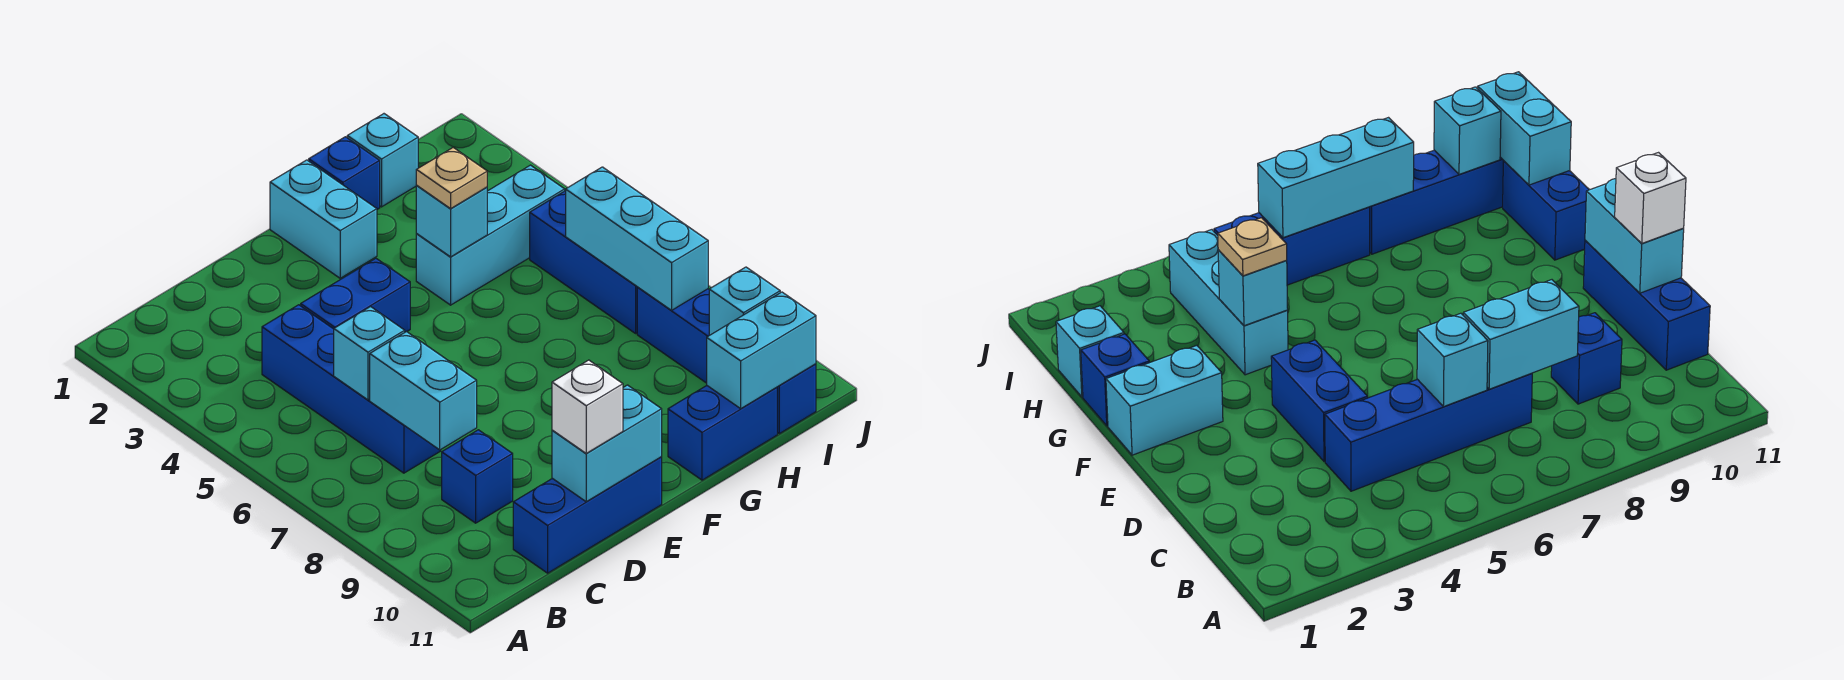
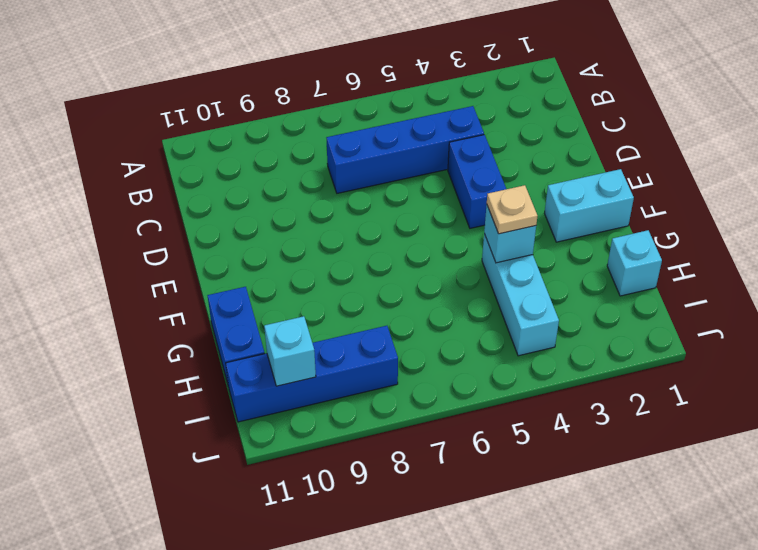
none -> blue 1x1 brick [442,430,513,523]
none -> blue 1x3 brick [513,457,662,573]
none -> blue 1x1 brick [309,137,380,209]

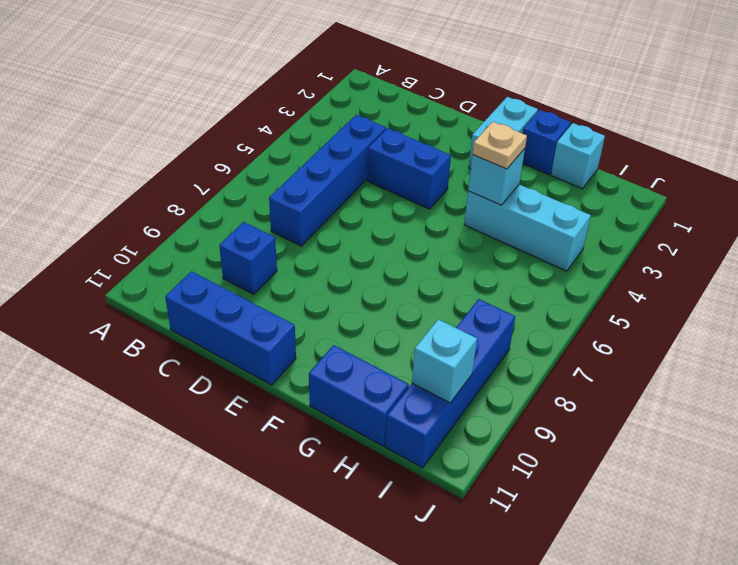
none -> blue 1x3 brick [530,191,638,333]
none -> cyan 1x1 brick [334,307,405,400]
none -> cyan 1x2 brick [370,332,477,450]

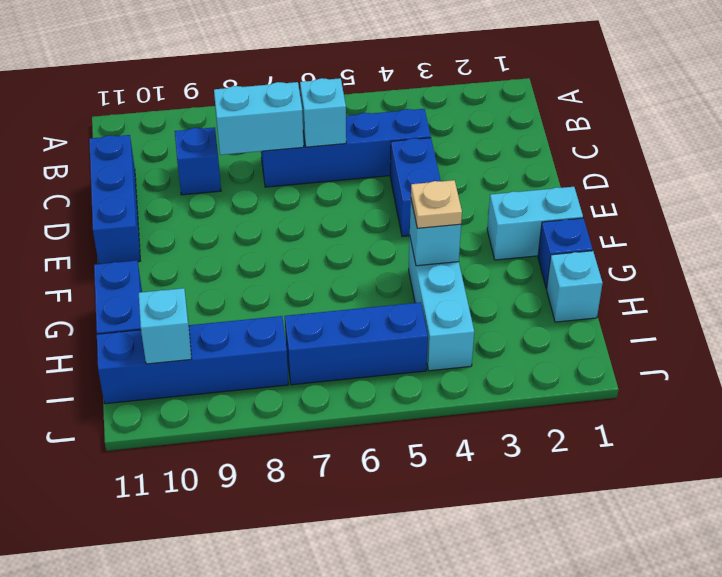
none -> cyan 1x2 brick [552,385,662,502]
none -> cyan 1x2 brick [707,292,816,409]
none -> cyan 1x3 brick [566,167,708,310]

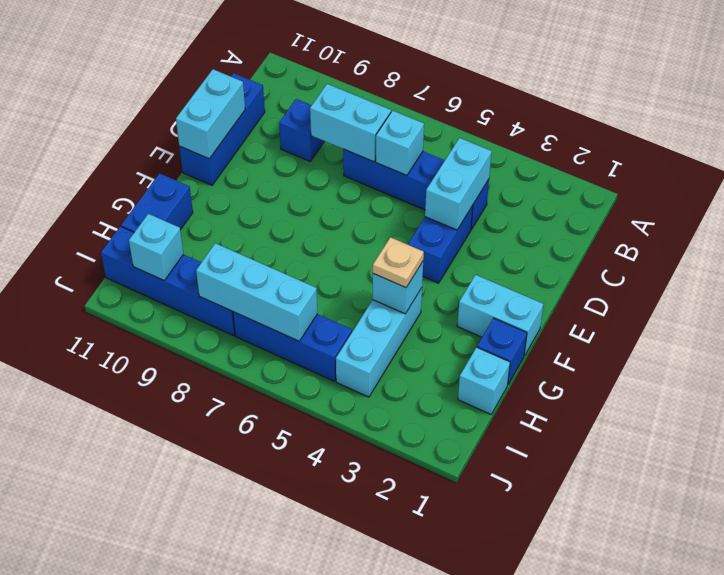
cyan 1x2 brick [425,138,492,230] -> cyan 1x2 brick moved to [707,292,816,409]
none -> white 1x1 brick [552,360,623,454]

